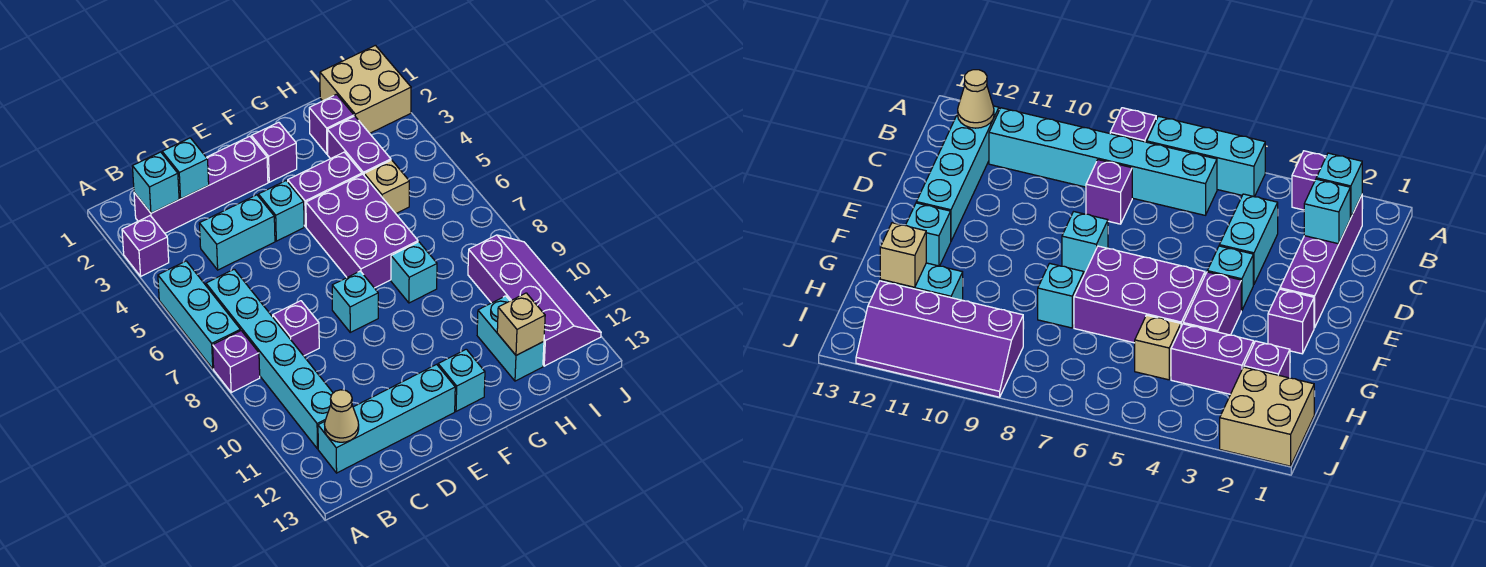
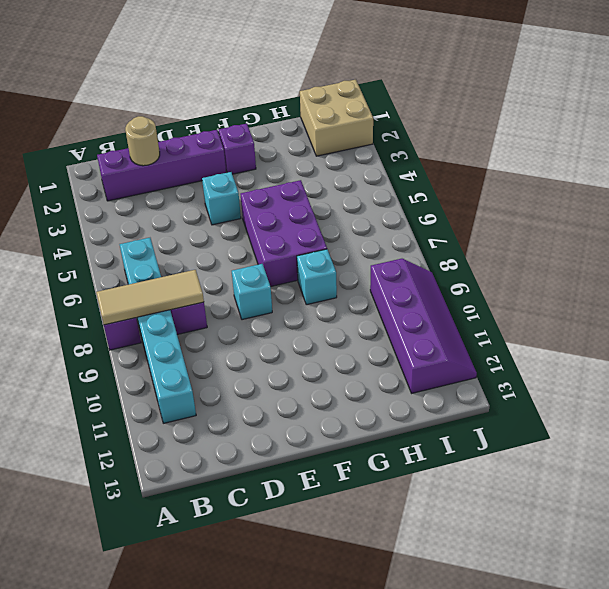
tan 1x3 tile [96,270,204,325] -> none
tan 1x1 round brick [125,116,160,166] -> cyan 1x1 brick [162,138,209,199]
none -> purple 1x1 brick [122,216,169,276]
none -> cyan 1x3 brick [158,261,240,369]
none -> cyan 1x4 brick [318,364,455,473]

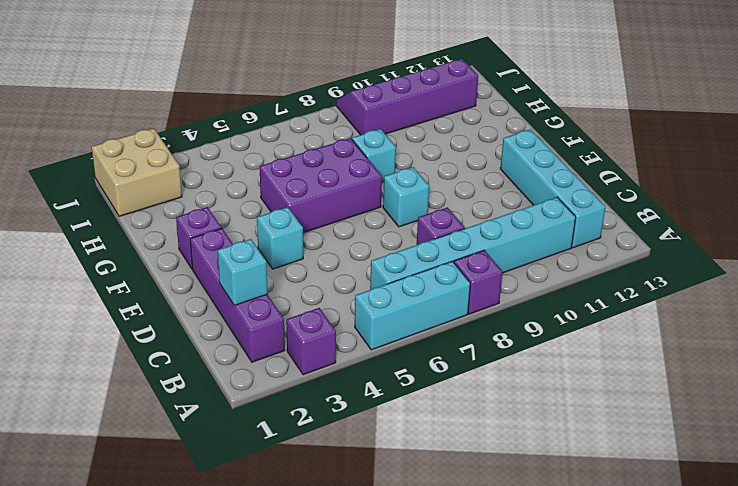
none -> cyan 1x2 brick [199,195,275,270]
none -> purple 1x2 brick [288,152,362,227]
none -> cyan 1x1 brick [438,349,485,411]

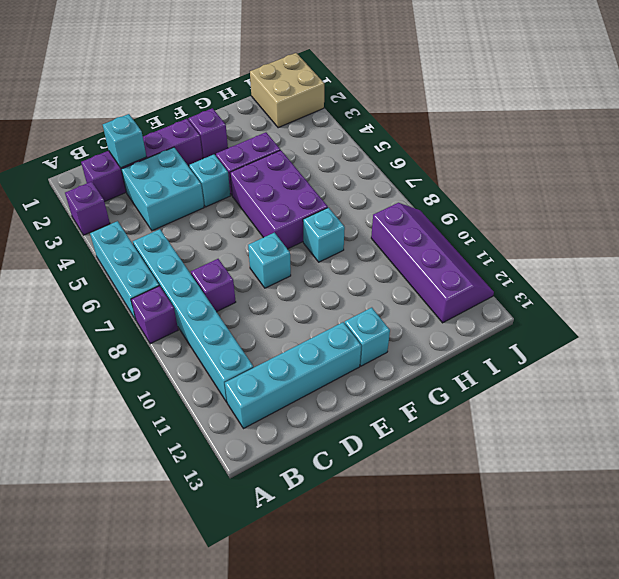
cyan 2x2 brick [121,147,204,231] -> cyan 1x2 brick [199,195,275,270]
none -> purple 1x1 brick [309,94,354,154]
none -> purple 1x2 brick [327,116,391,175]
none -> tan 1x1 brick [364,160,409,213]

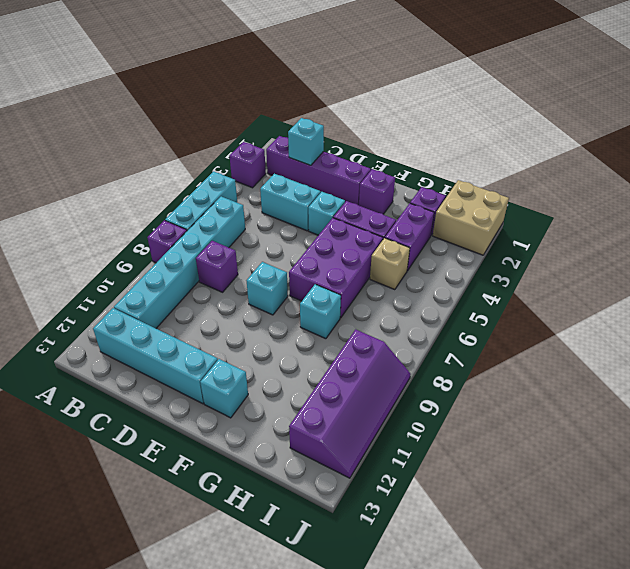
none -> cyan 1x2 brick [477,296,544,381]
none -> cyan 1x1 brick [132,152,179,213]
none -> tan 1x1 cone [325,390,359,442]

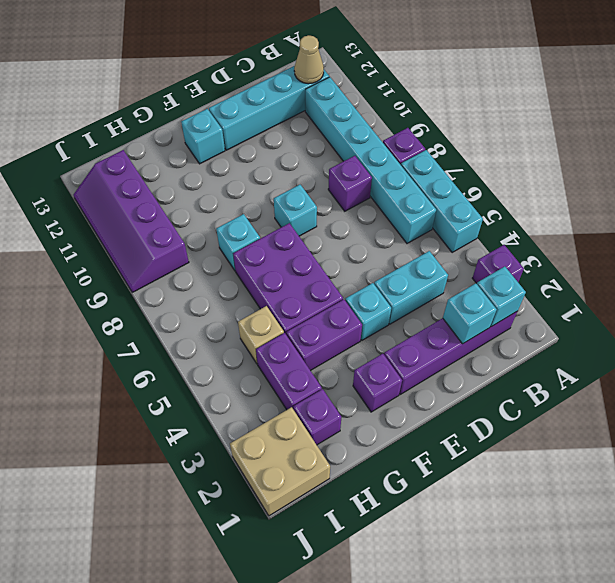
none -> cyan 1x2 brick [477,296,544,381]
none -> tan 1x1 brick [497,293,545,355]

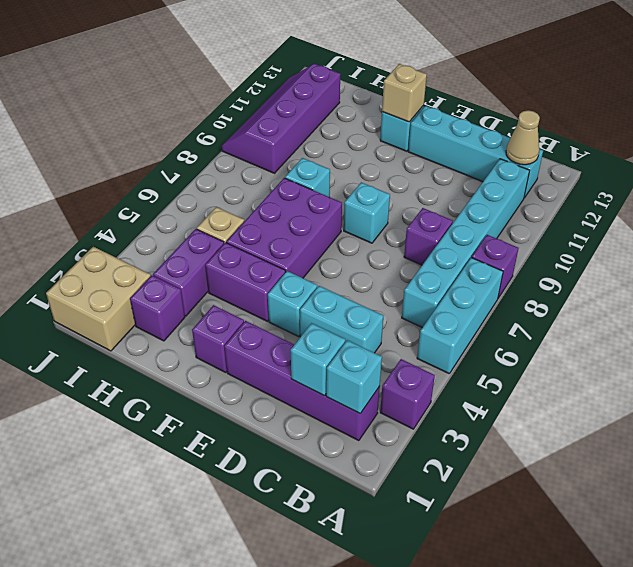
tan 1x1 brick [382,64,427,122] -> tan 1x1 brick moved to [497,293,545,355]
none -> cyan 1x2 brick [477,296,544,381]

